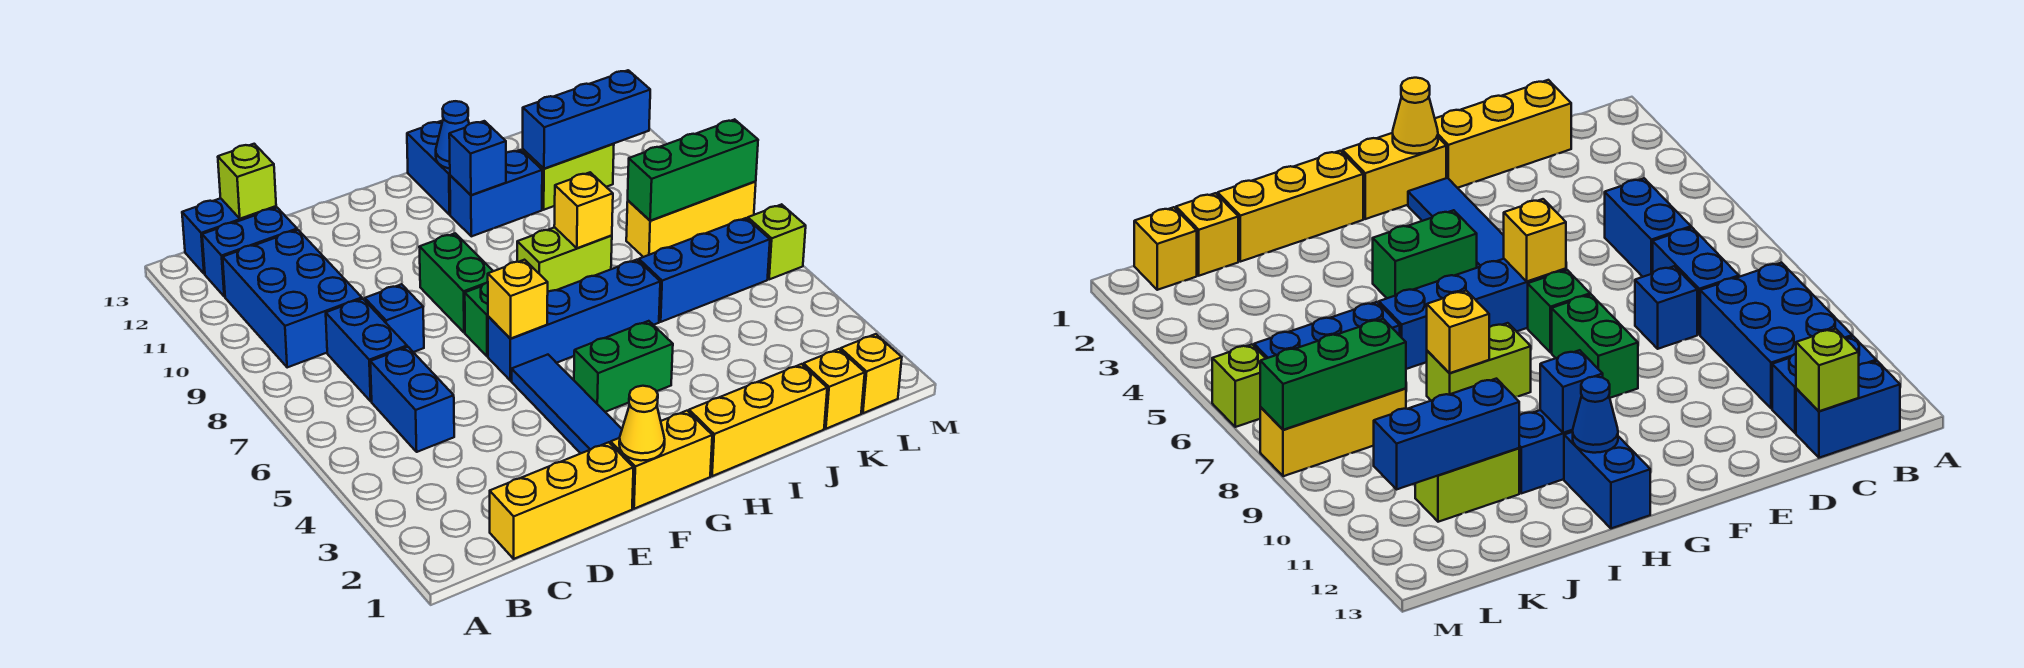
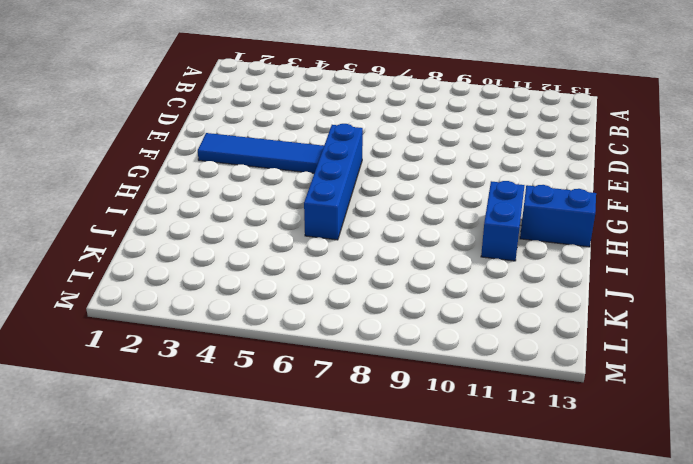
none -> blue 2x3 brick [223,230,362,368]
none -> blue 1x2 brick [202,208,297,297]
none -> blue 1x2 brick [182,198,276,274]
none -> yellow 1x3 brick [490,442,633,559]

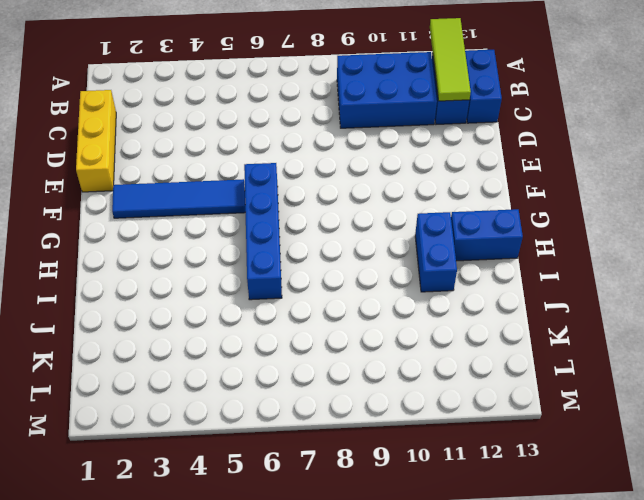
lime 1x3 tile [430,18,471,101] -> none
none -> blue 1x2 brick [370,347,454,452]
none -> blue 1x2 brick [326,299,407,401]
none -> blue 1x1 brick [365,284,424,352]
none -> yellow 1x2 brick [611,411,712,509]

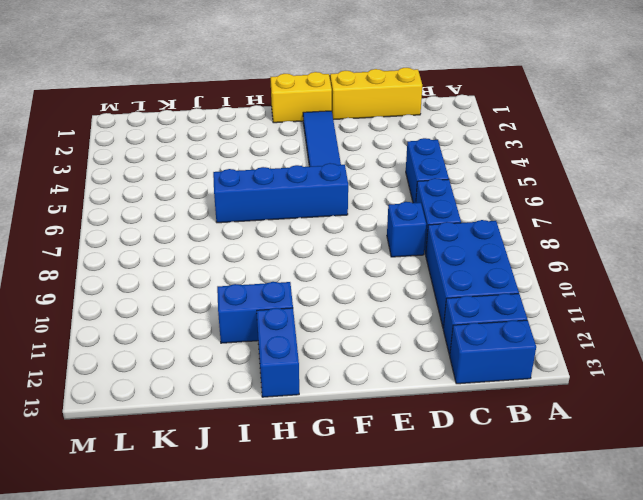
none -> green 1x1 brick [465,282,488,356]
none -> green 1x2 brick [419,233,493,333]
none -> green 1x2 brick [574,321,673,412]
none -> yellow 1x3 brick [689,364,827,476]

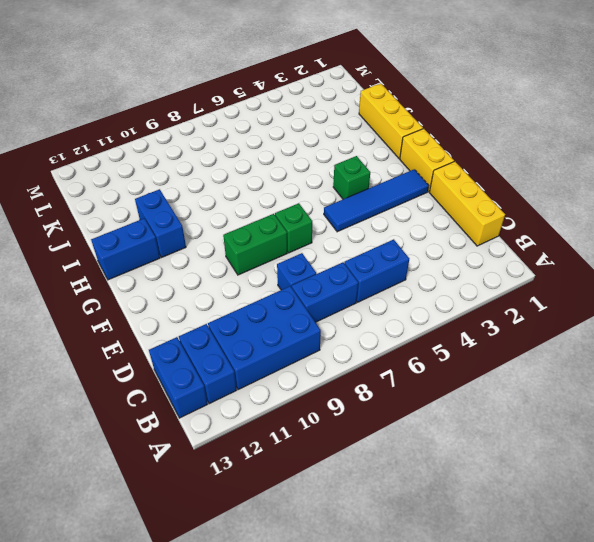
green 1x1 brick [333,156,370,199] -> green 1x2 brick [574,321,673,412]
none -> blue 1x4 brick [488,260,660,381]
none -> lime 1x2 brick [517,227,612,292]
none -> blue 1x3 brick [639,218,770,322]
none -> lime 1x2 brick [523,144,614,210]

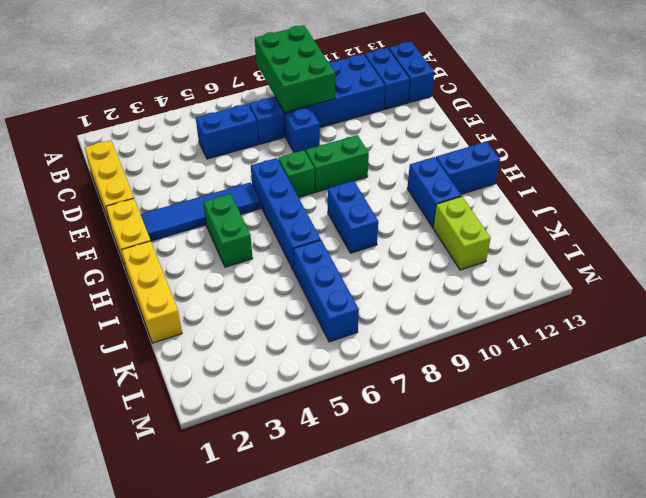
green 2x3 brick [255,25,335,112] -> none
blue 1x2 brick [328,181,378,253] -> lime 1x2 brick [517,227,612,292]
none -> yellow 1x1 brick [803,349,865,429]
none -> yellow 1x3 brick [626,182,756,257]
none -> yellow 1x1 brick [841,334,902,413]
none -> lime 1x1 brick [748,204,806,280]

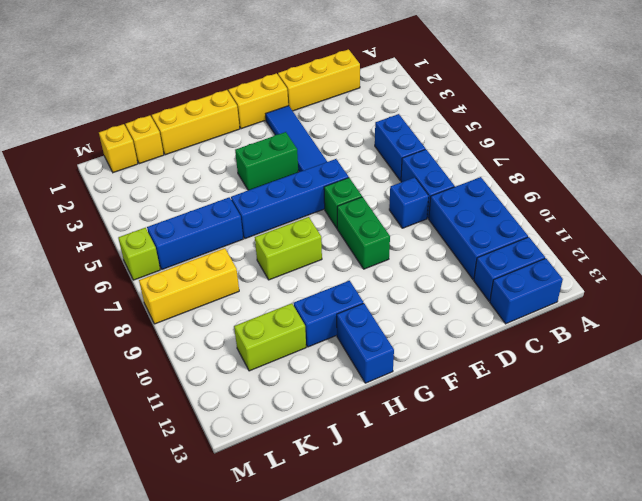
none -> lime 1x1 brick [218,144,276,219]
none -> yellow 1x1 cone [619,386,665,461]
none -> yellow 1x1 brick [488,260,548,339]
none -> blue 1x1 brick [449,121,506,195]

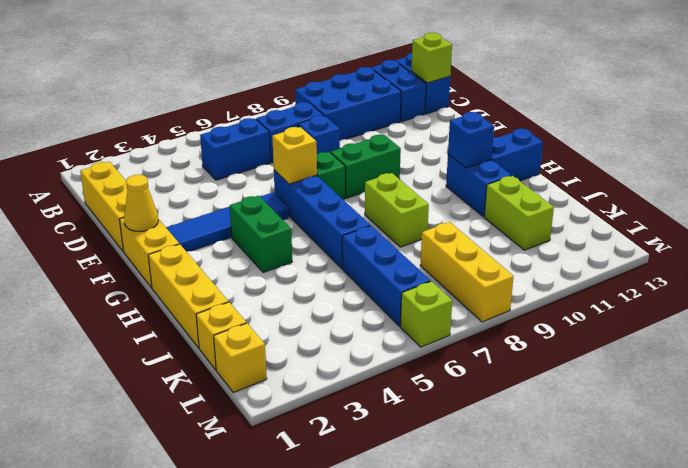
none -> blue 1x1 cone [436,101,469,169]
none -> yellow 1x1 brick [554,172,613,248]
none -> blue 1x3 brick [523,70,650,169]
none -> green 1x3 brick [628,119,758,221]

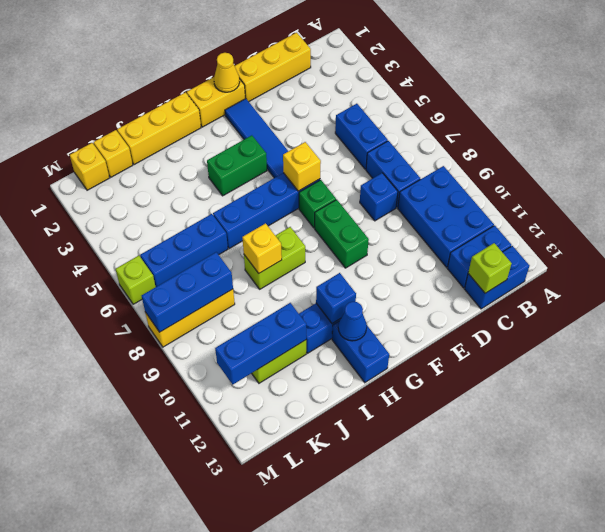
blue 1x3 brick [142,252,233,332] -> green 1x3 brick [628,119,758,221]

